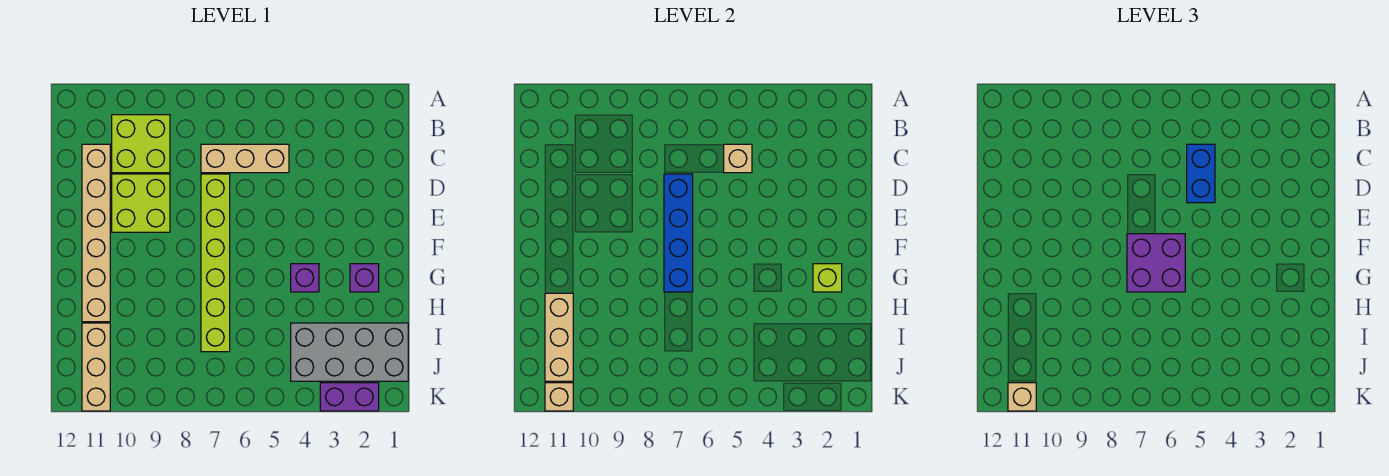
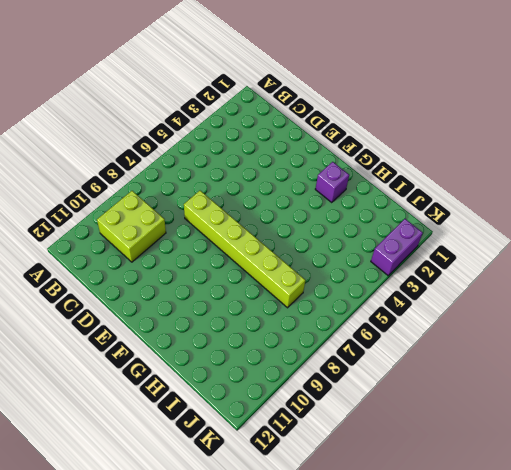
none -> tan 1x3 brick [201,144,289,173]
none -> tan 1x6 brick [82,144,110,322]
none -> lime 2x2 brick [112,174,170,232]

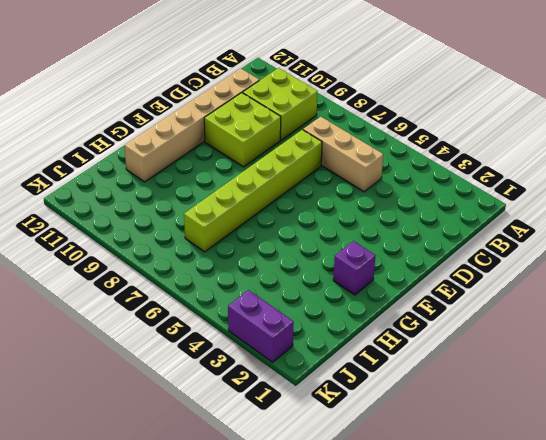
none -> purple 1x1 brick [291,264,319,292]
none -> grey 2x4 brick [291,323,408,381]
none -> tan 1x3 brick [82,323,110,411]

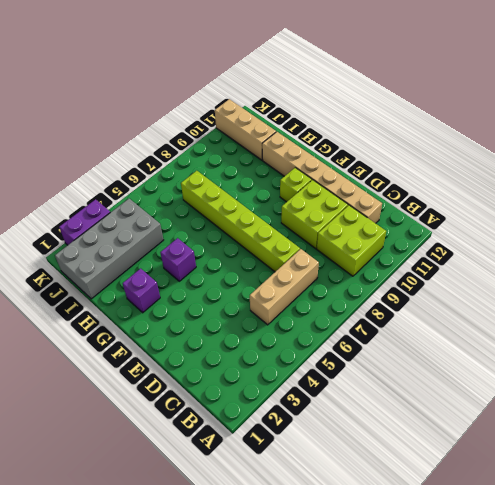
lime 1x1 brick [280,168,312,202] -> lime 1x1 brick moved to [813,264,842,292]
none -> tan 1x1 brick [724,144,752,173]
none -> blue 1x4 brick [664,174,693,292]
none -> tan 1x3 brick [545,293,573,381]

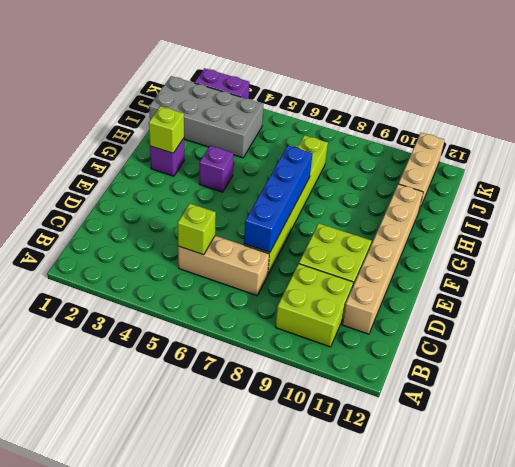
lime 1x1 brick [178,204,216,255] -> tan 1x1 brick [724,144,752,173]
none -> tan 1x3 brick [545,293,573,381]
none -> tan 1x1 brick [545,383,573,411]
none -> blue 1x2 brick [1187,144,1215,203]

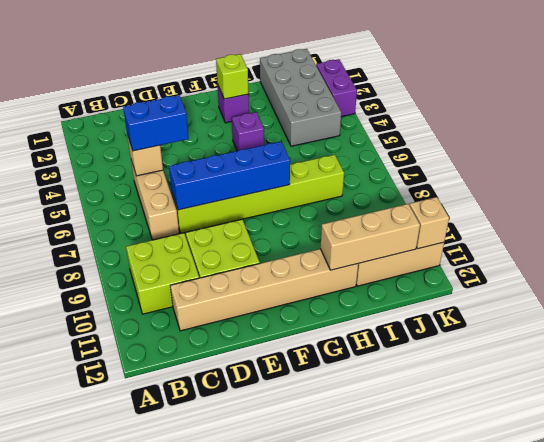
none -> purple 2x2 brick [1127,234,1185,292]
none -> tan 1x1 brick [1008,383,1036,411]

